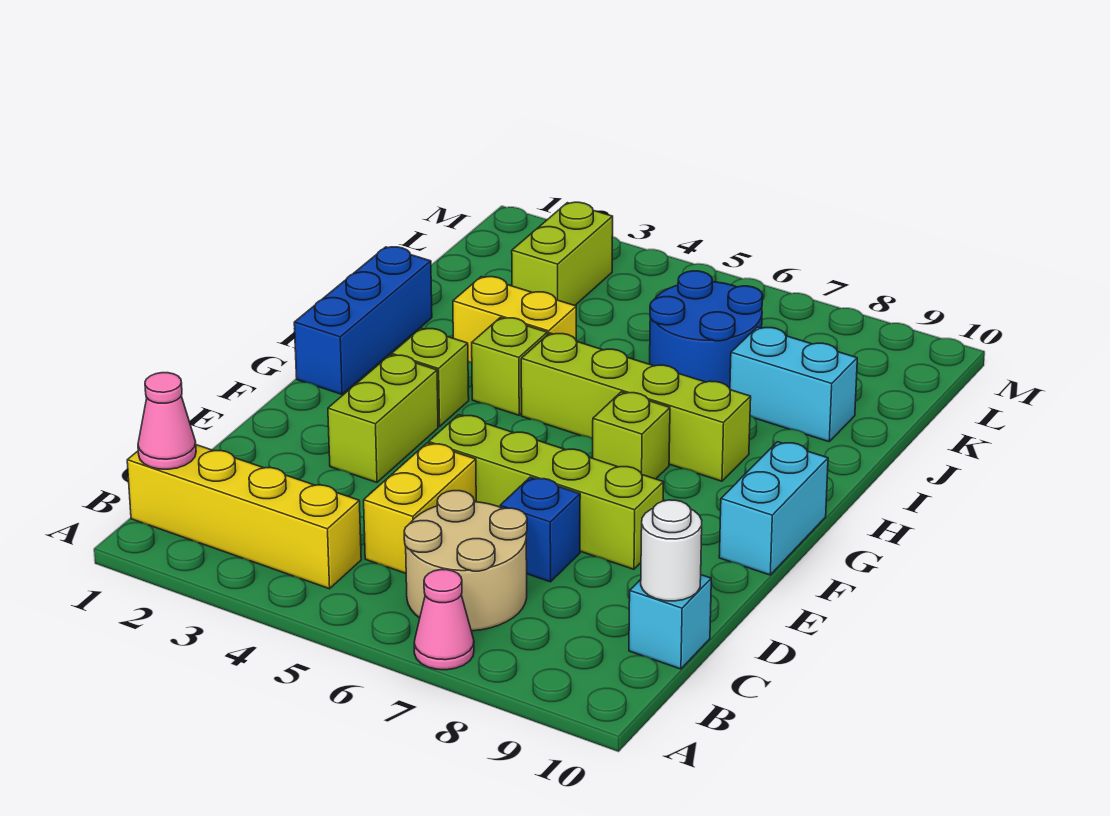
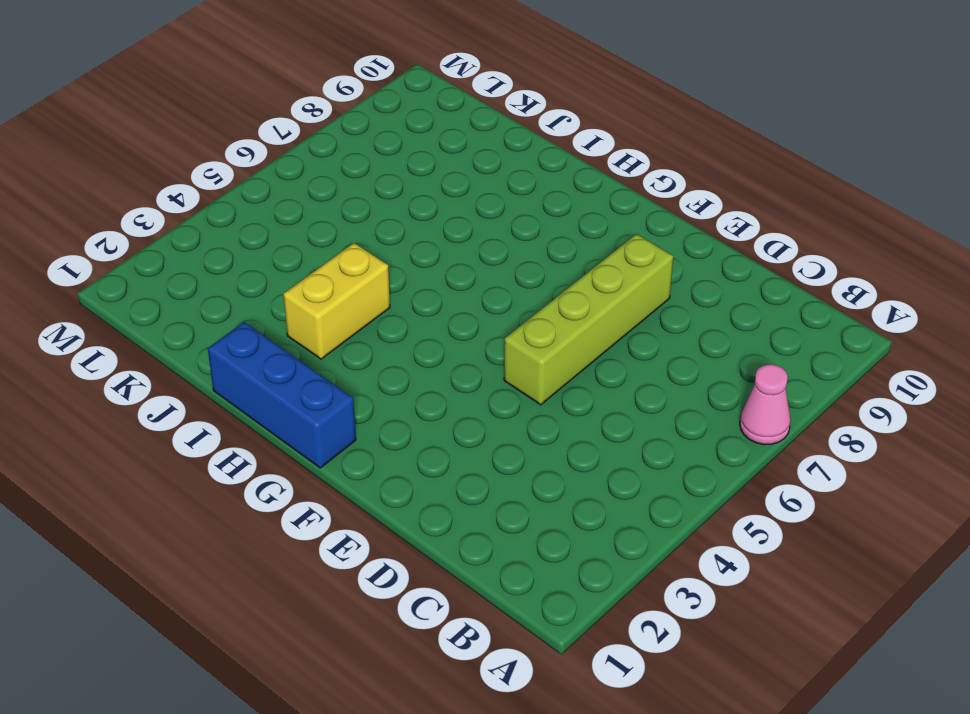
none -> yellow 1x4 brick [127,445,361,589]
none -> tan 2x2 round brick [404,491,527,631]
none -> yellow 1x2 brick [364,443,476,573]

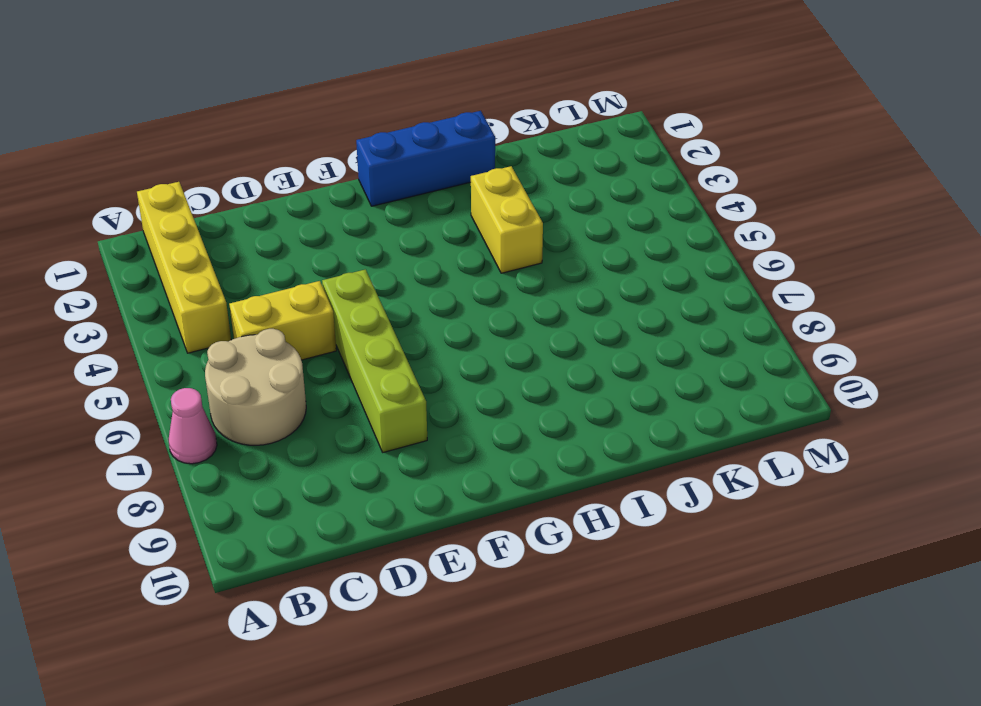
none -> cyan 1x1 brick [629,575,711,669]
none -> blue 1x1 brick [500,477,580,582]
none -> lime 1x2 brick [328,355,438,482]

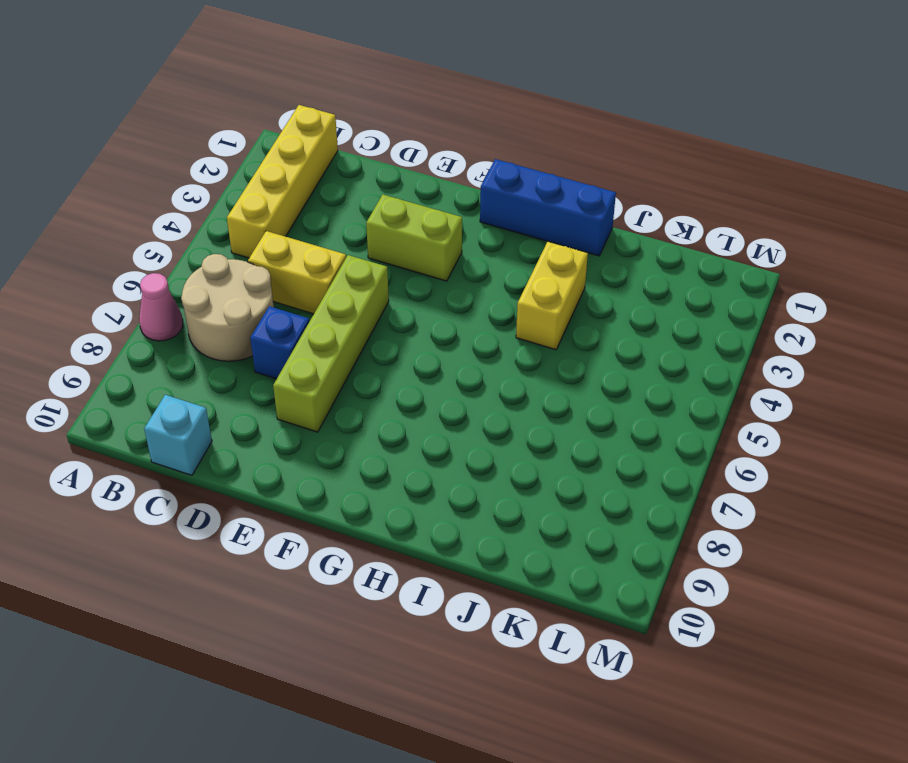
none -> cyan 1x2 brick [719,442,828,575]
none -> lime 1x1 brick [392,328,469,427]
none -> lime 1x1 brick [593,392,670,479]

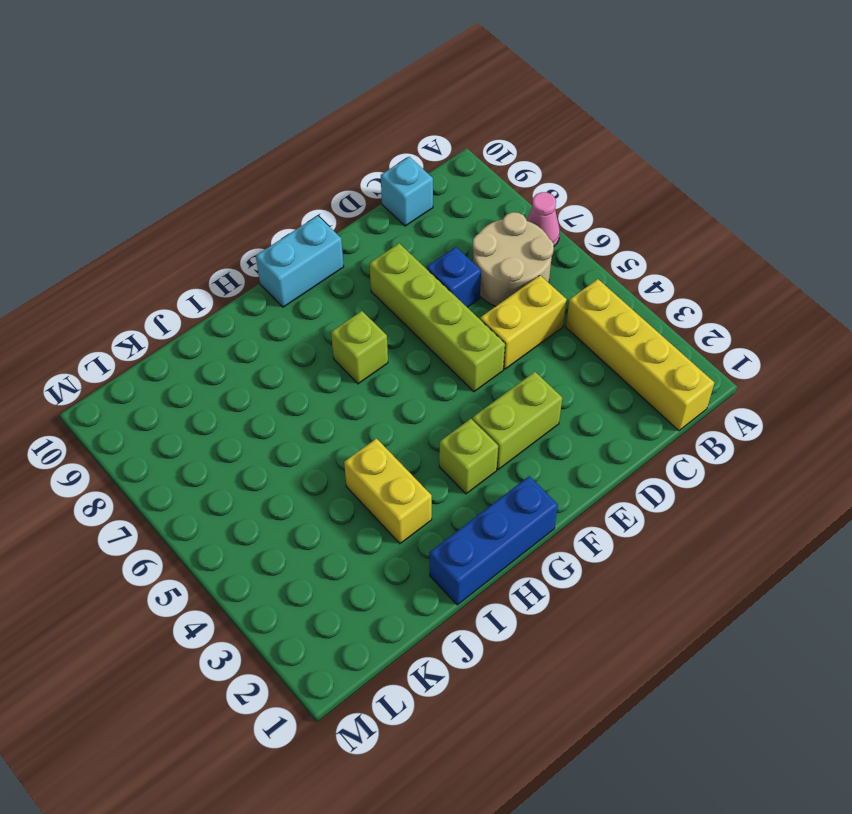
none -> lime 1x1 brick [472,318,547,415]
none -> lime 1x4 brick [521,333,751,481]
none -> blue 2x2 round brick [650,271,763,389]

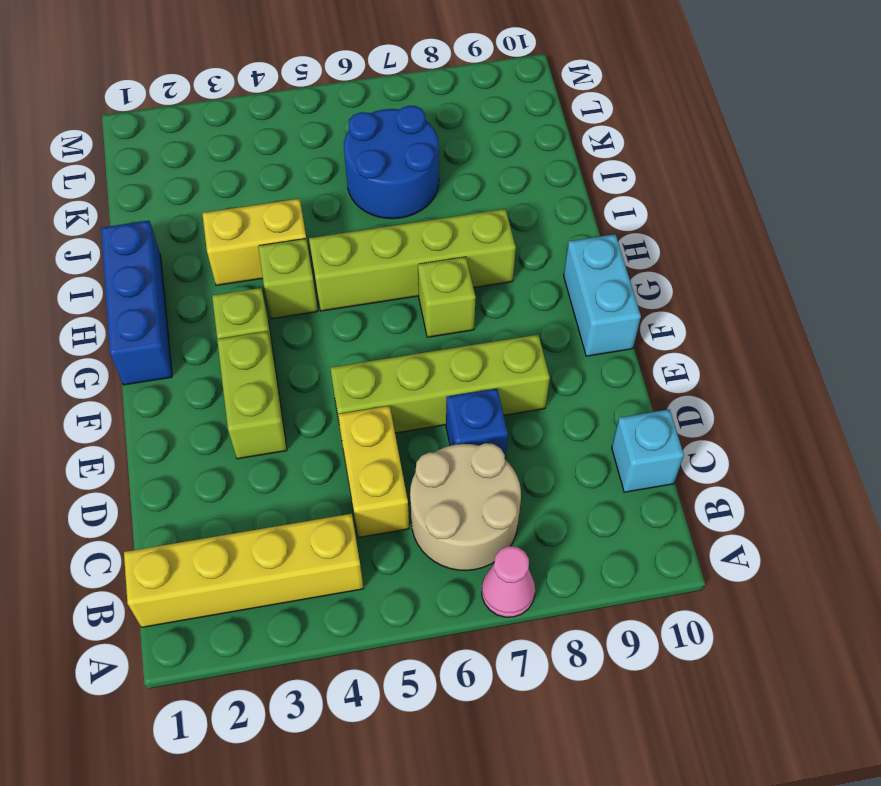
none -> cyan 1x2 brick [730,327,857,442]
none -> lime 1x2 brick [512,202,613,305]
none -> pink 1x1 cone [138,373,196,469]

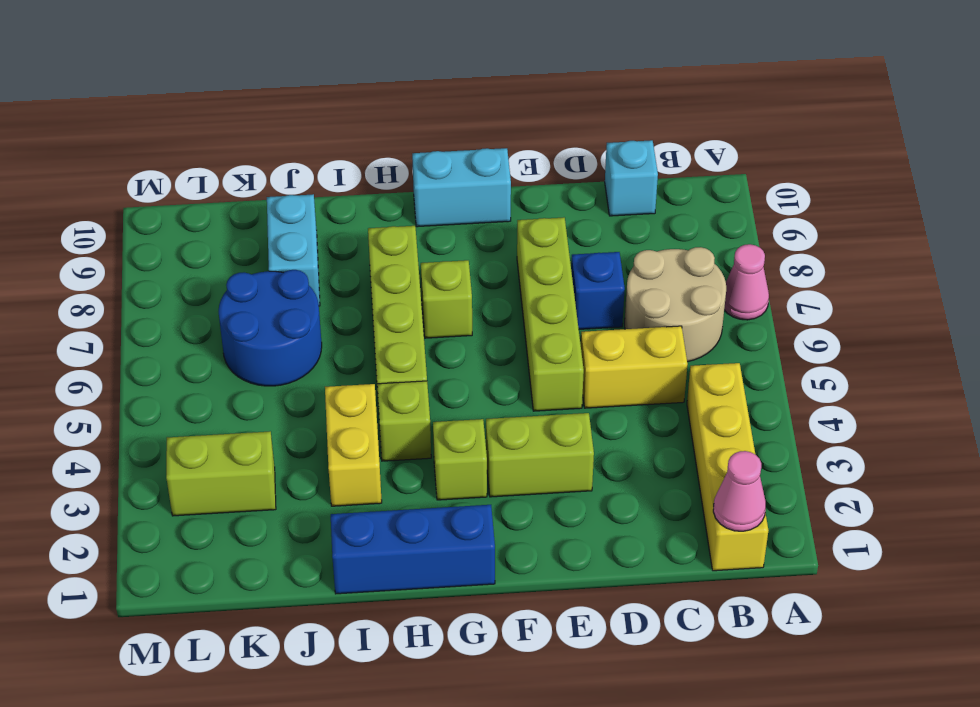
none -> white 1x1 round brick [641,500,702,601]

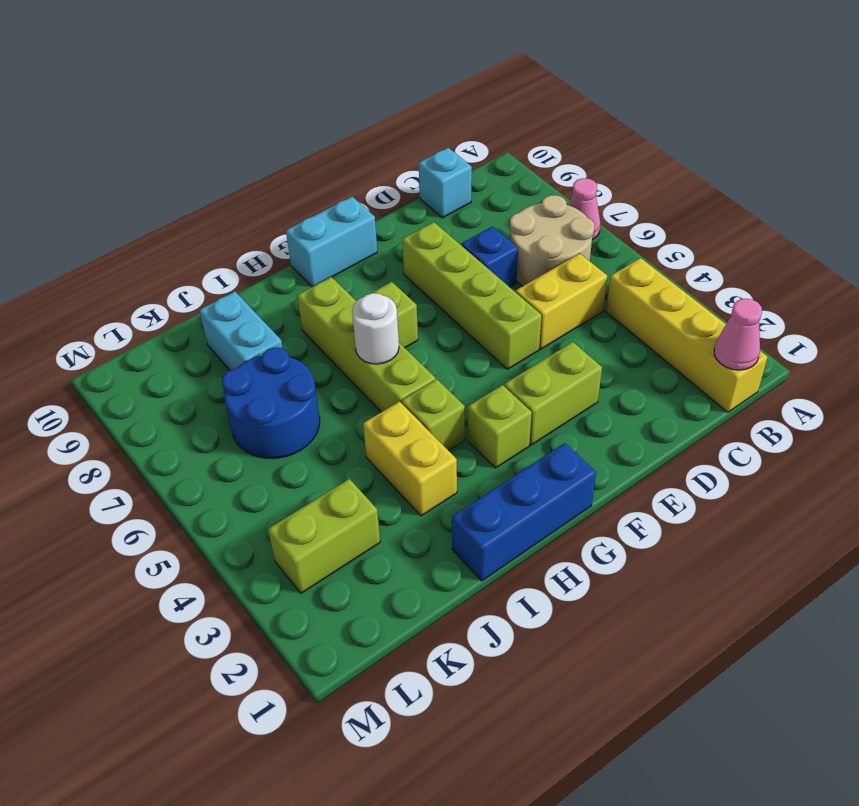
white 1x1 round brick [352,293,399,364] -> white 1x1 round brick moved to [641,500,702,601]

